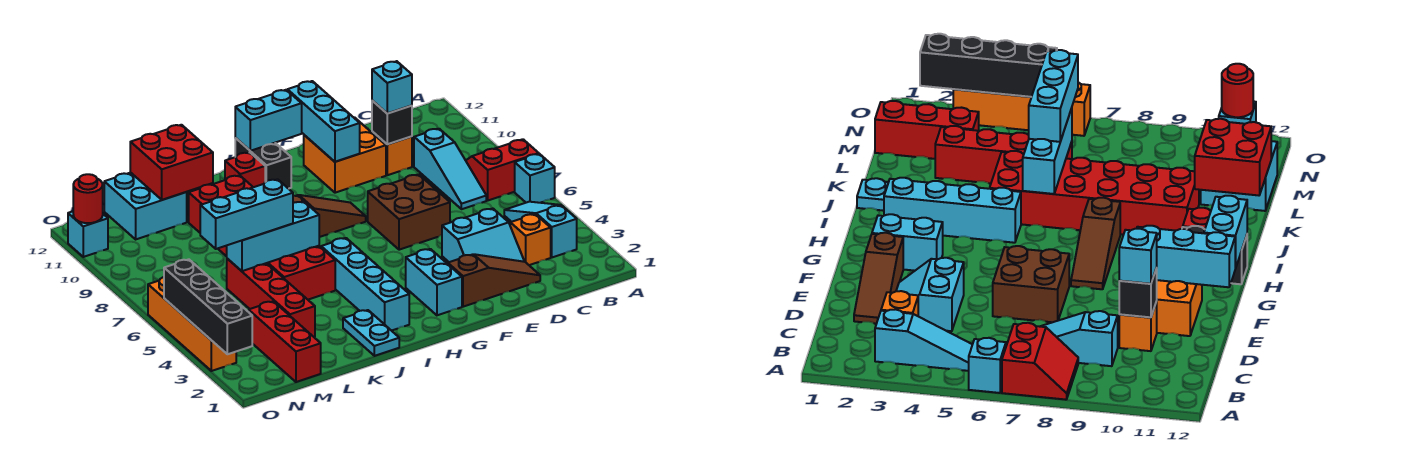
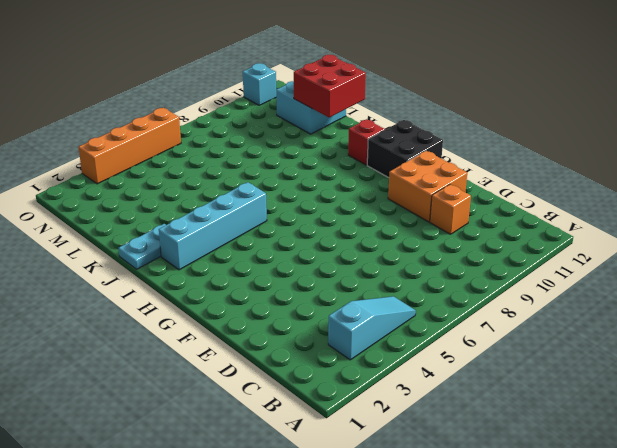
black 2x2 brick [367,120,443,178] -> black 1x2 brick [235,138,291,189]
none -> cyan 1x1 brick [515,154,555,203]
none -> red 2x2 slope [466,139,539,200]
none -> orange 1x1 brick [510,214,551,265]
none -> cyan 1x3 slope [414,129,486,209]

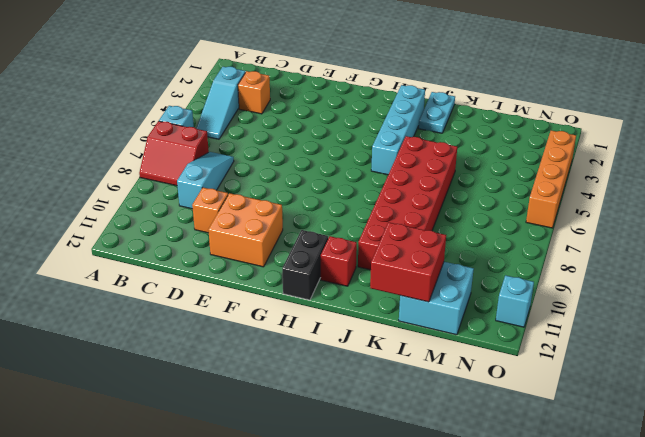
none -> brown 1x3 slope [448,254,540,307]
none -> cyan 2x2 slope [442,209,524,262]
none -> brown 2x2 brick [368,174,450,250]
none -> cyan 1x2 brick [406,249,462,315]

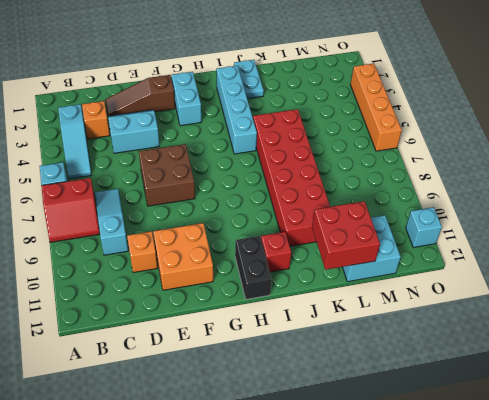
none -> brown 1x3 slope [293,195,366,237]
none -> red 1x4 brick [227,259,315,337]
none -> red 1x3 brick [249,301,321,382]
none -> black 1x1 brick [372,101,412,144]

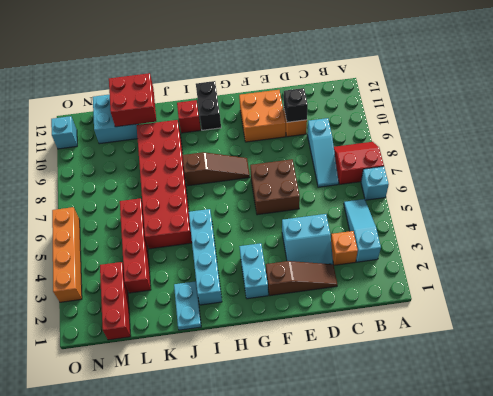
none -> cyan 1x3 brick [288,81,360,162]
none -> cyan 1x2 brick [235,90,302,151]
none -> cyan 1x3 brick [227,202,319,271]
none -> black 1x4 brick [164,259,252,354]

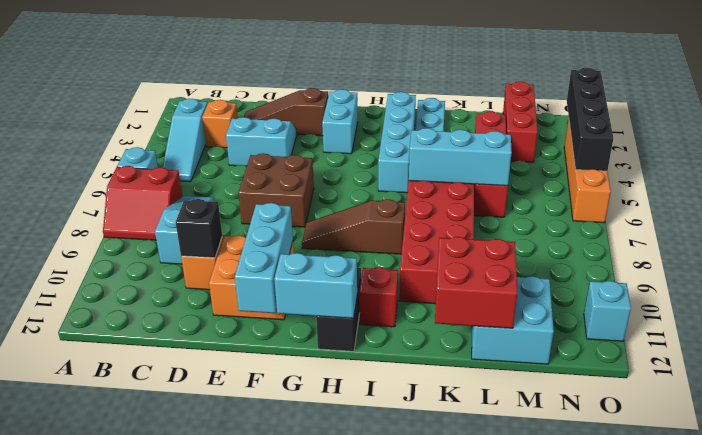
none -> red 1x1 round brick [73,174,103,223]
none -> cyan 1x1 brick [372,61,412,113]
none -> cyan 1x3 brick [200,179,293,249]

